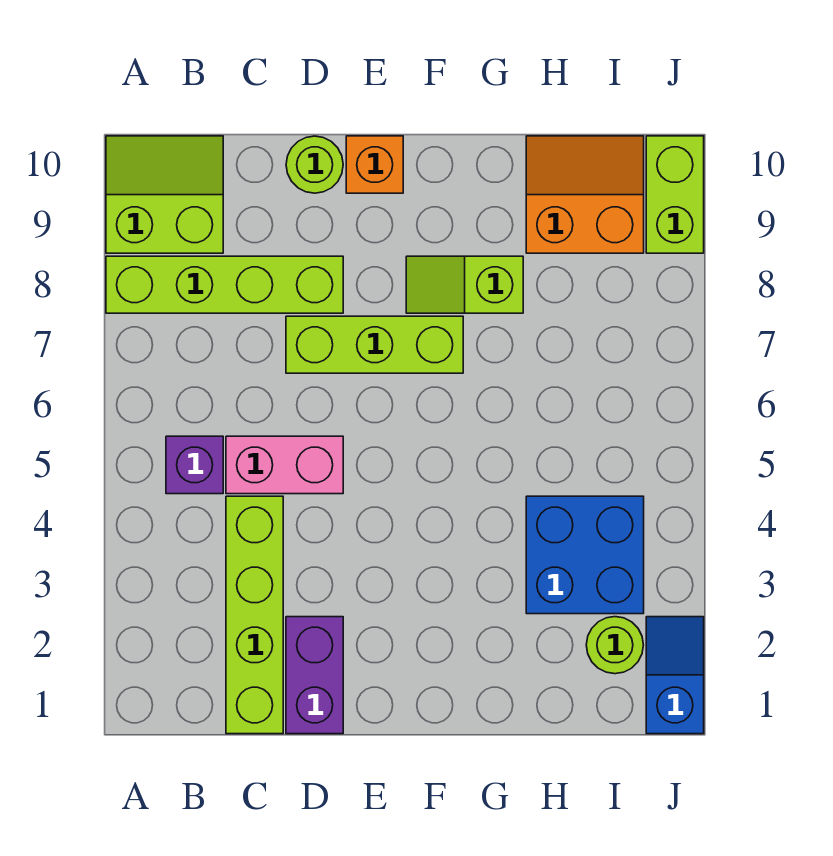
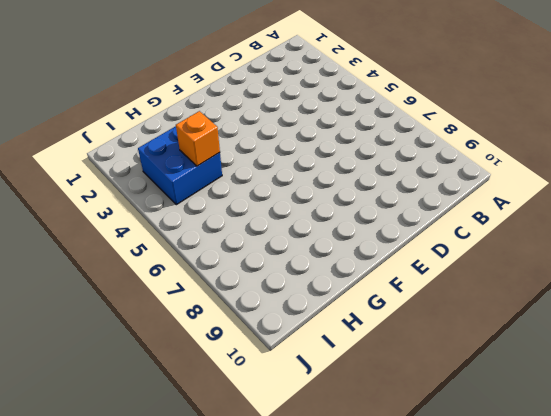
orange 1x1 brick [176,111,220,166] -> orange 1x1 brick moved to [346,136,403,193]
none -> lime 1x4 brick [106,256,343,313]
none -> lime 2x2 slope [106,136,223,253]
none -> purple 1x1 brick [166,436,223,494]

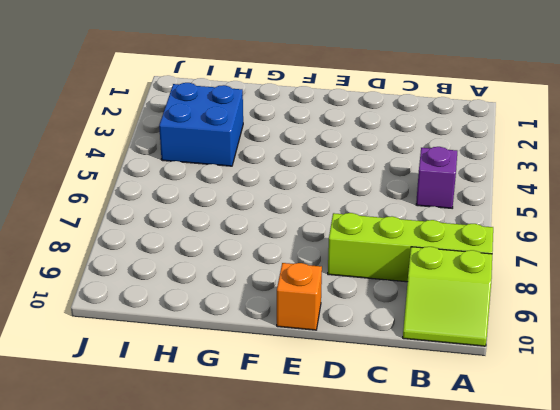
none -> lime 1x4 brick [226,496,283,734]
none -> pink 1x2 brick [226,436,343,494]
none -> purple 1x2 brick [286,617,343,734]

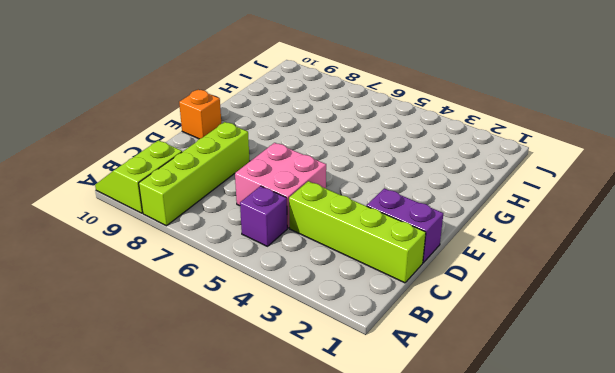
pink 2x2 brick [235,143,326,228] -> pink 1x2 brick [226,436,343,494]
none -> lime 1x3 brick [286,316,463,373]
none -> lime 1x1 round brick [286,136,343,193]
none -> lime 1x2 slope [406,256,523,313]

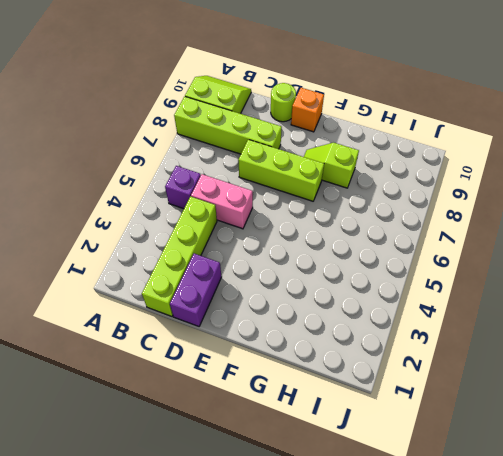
none -> blue 2x2 brick [526,496,644,614]
none -> orange 2x2 slope [526,136,644,253]
none -> lime 1x1 round brick [586,617,643,674]

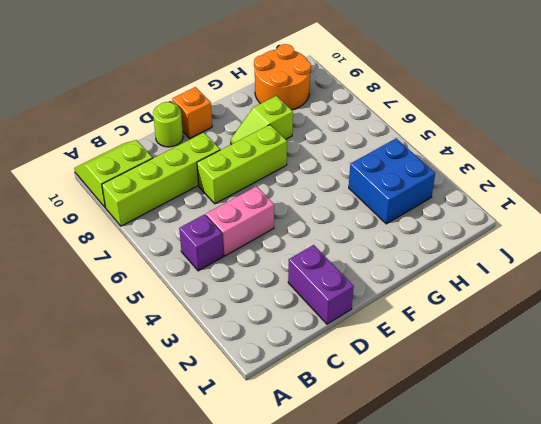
orange 2x2 round brick [254,44,311,110] -> orange 2x2 slope [526,136,644,253]
none -> lime 1x4 brick [226,496,283,734]
none -> lime 1x1 round brick [586,617,643,674]
none -> blue 1x2 slope [646,617,704,734]

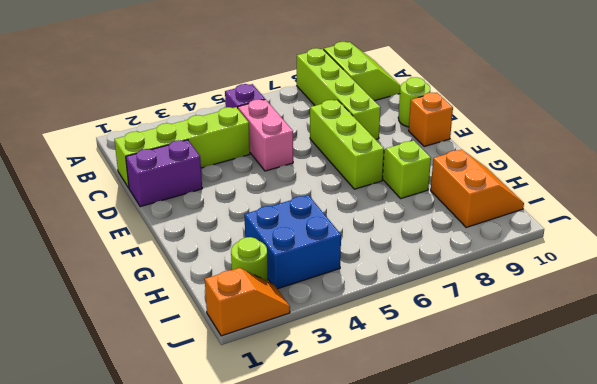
orange 1x2 slope [205,268,290,336] -> blue 1x2 slope [646,617,704,734]
none -> lime 1x2 brick [646,136,704,253]

